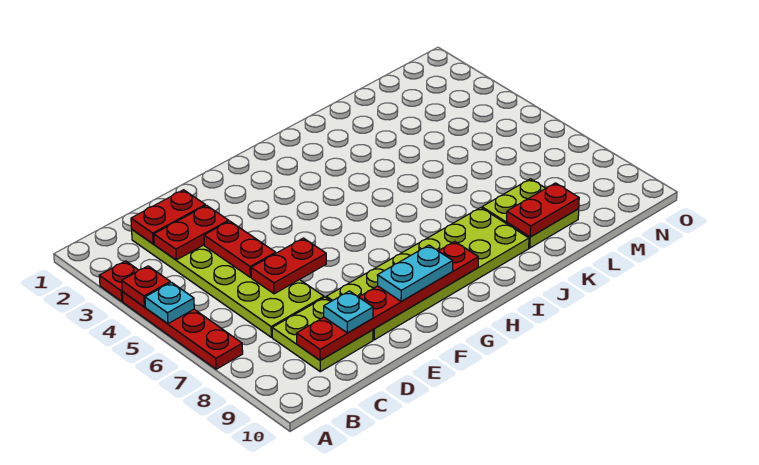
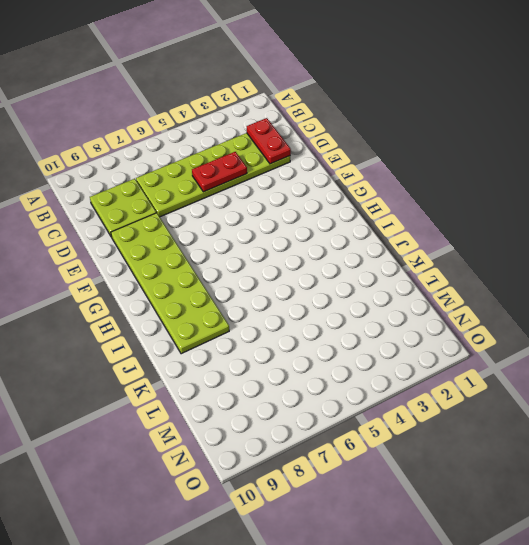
none -> red 1x1 plate [99,261,138,301]
none -> red 1x4 plate [122,292,243,369]
none -> lime 2x2 plate [482,179,579,248]

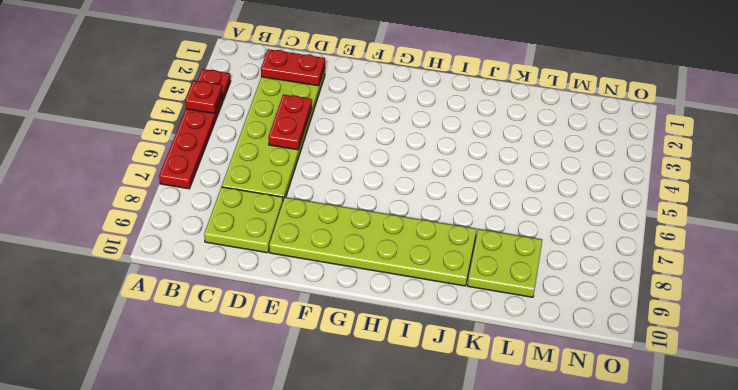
none -> cyan 1x1 plate [145,282,194,324]
none -> red 1x2 plate [154,205,229,260]
none -> red 1x6 plate [296,241,478,360]

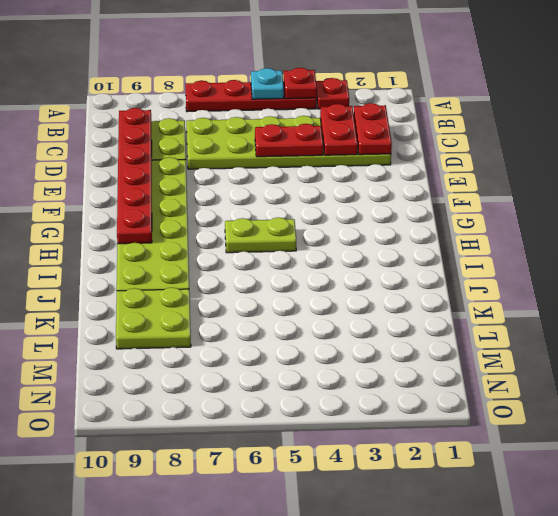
lime 1x2 plate [225,218,296,253] -> none
none -> red 1x2 plate [251,238,326,294]
none -> red 1x2 plate [507,183,579,237]
none -> cyan 1x1 plate [324,291,373,333]

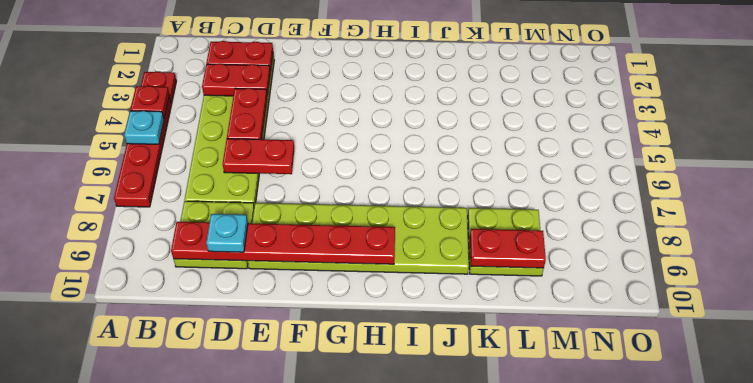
none -> cyan 1x2 plate [377,245,453,302]

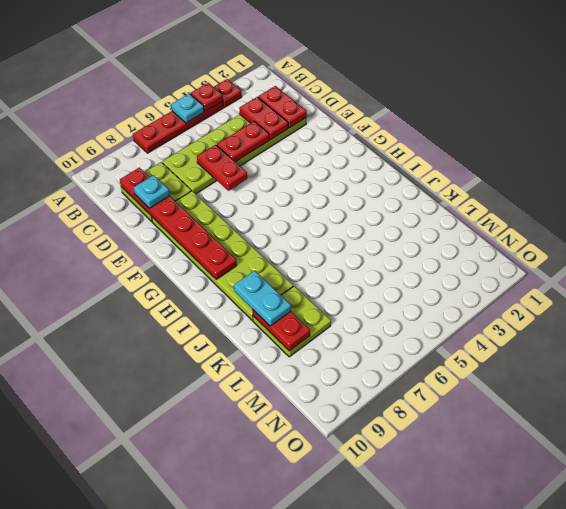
cyan 1x2 plate [234,271,291,326] -> cyan 1x2 plate moved to [377,245,453,302]

